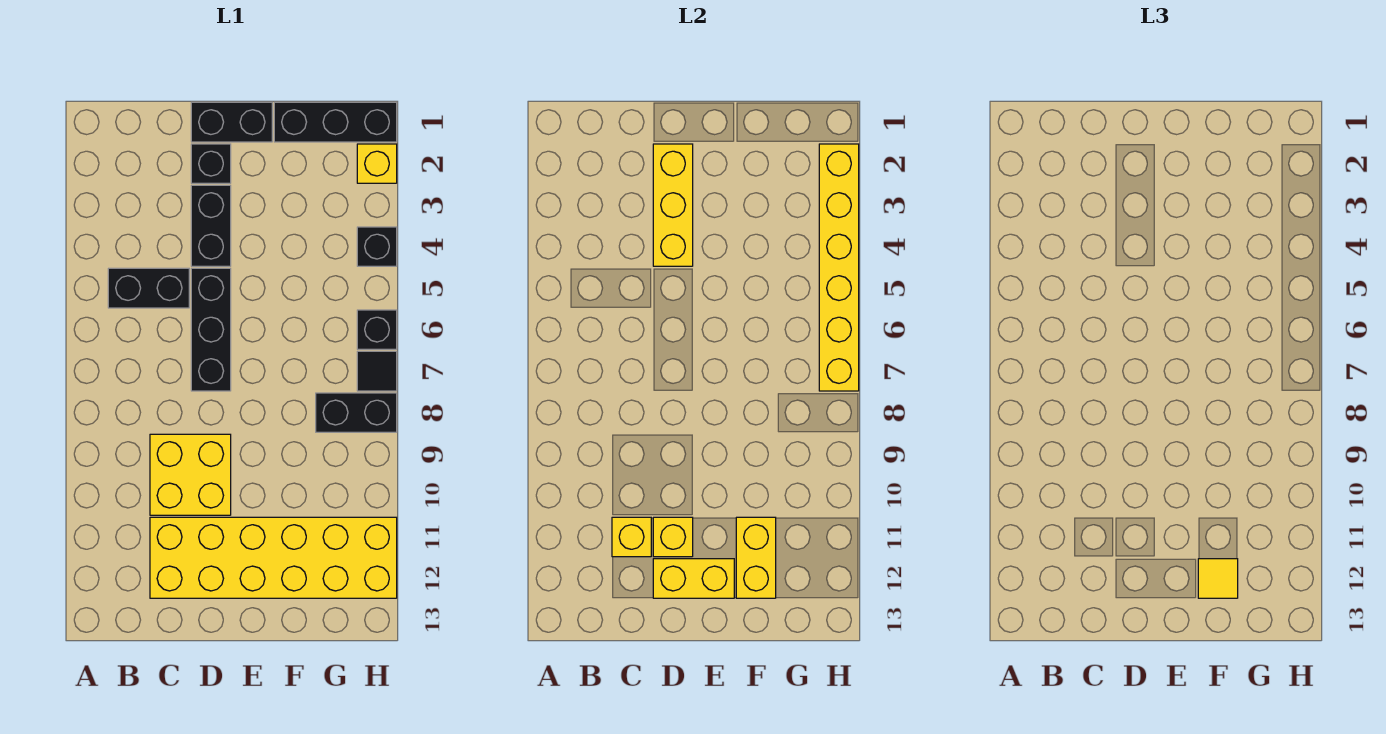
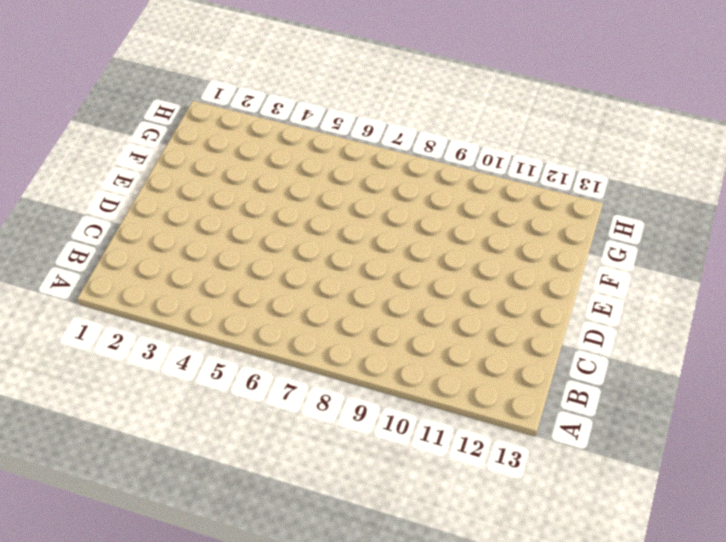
none -> black 1x2 brick [108,268,189,308]
none -> yellow 2x2 brick [150,434,231,515]
none -> yellow 2x6 brick [150,517,397,598]

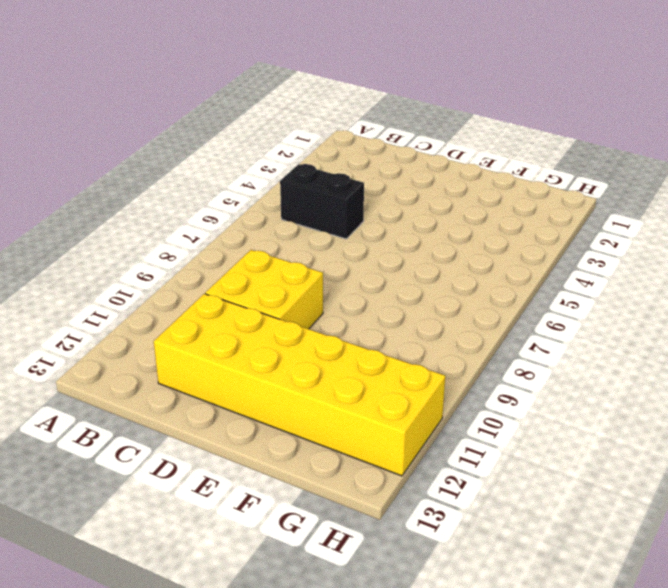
none -> black 1x2 brick [191,102,272,142]
none -> black 1x1 brick [191,144,231,183]
none -> black 1x2 brick [191,185,231,266]

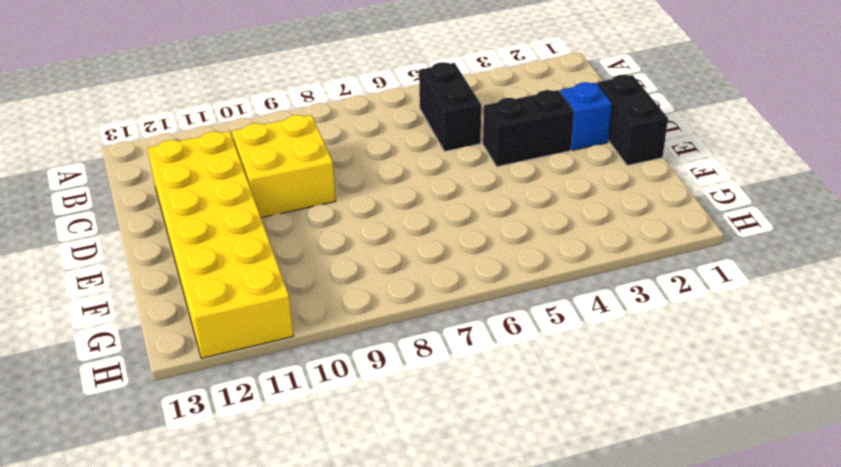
blue 1x1 brick [560,82,612,150] -> black 1x1 brick [191,144,231,183]
none -> black 1x3 brick [191,268,231,391]
none -> black 1x3 brick [274,102,397,142]
none -> black 1x2 brick [316,393,397,432]

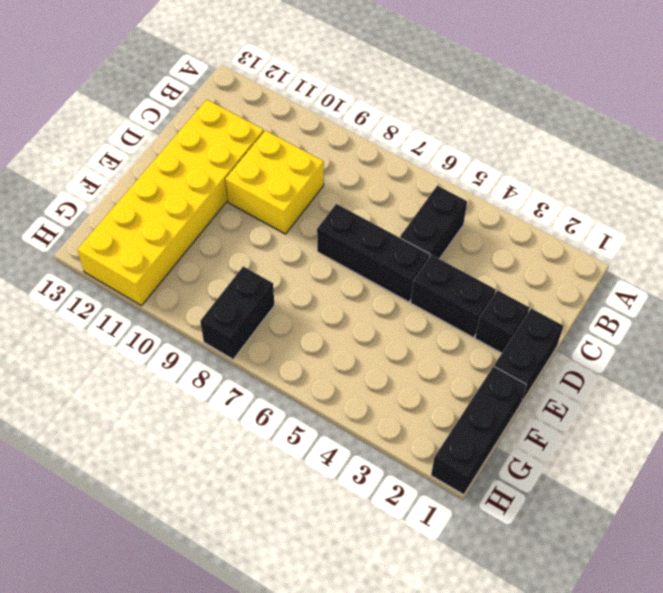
none -> yellow 1x1 brick [357,144,397,183]
none -> black 1x1 brick [357,227,397,266]
none -> black 1x1 brick [357,310,397,349]

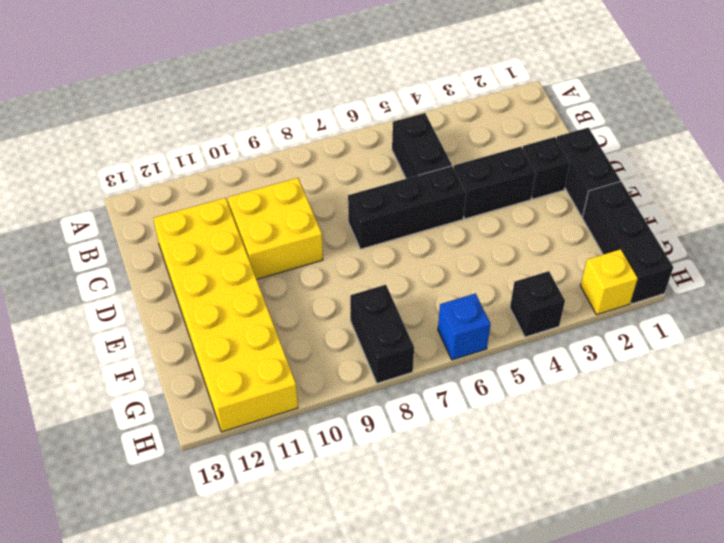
blue 1x1 brick [438,293,491,360] -> black 1x1 brick [357,310,397,349]
none -> black 1x1 tile [357,351,397,391]
none -> yellow 1x1 brick [612,517,651,557]
none -> yellow 1x3 brick [653,144,693,266]

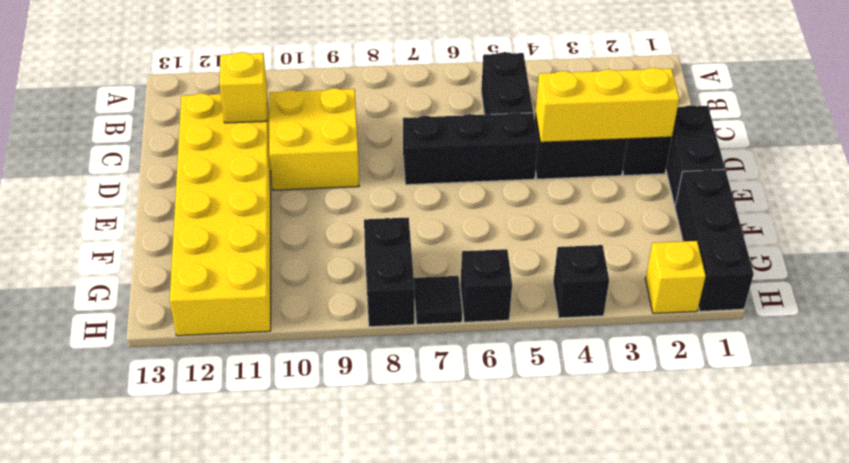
none -> yellow 1x1 brick [653,517,693,557]
none -> yellow 1x2 brick [653,559,734,598]
none -> yellow 1x2 brick [736,517,776,598]

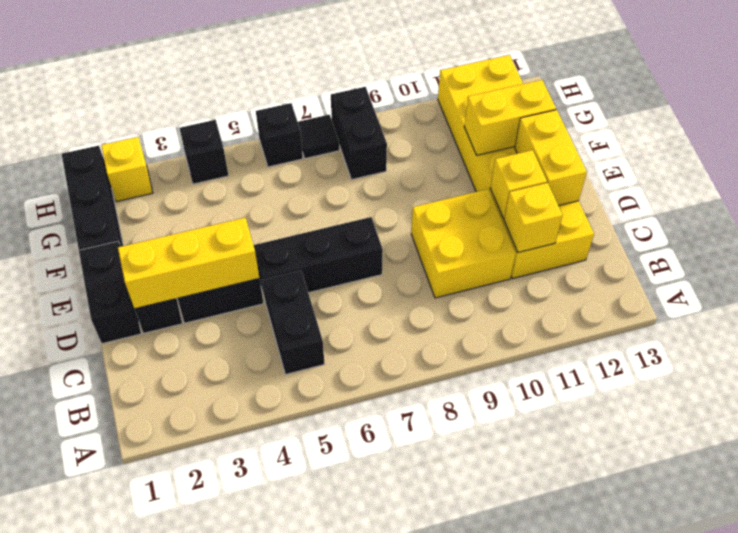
none -> yellow 1x6 brick [819,144,859,391]
none -> yellow 1x1 tile [1198,559,1238,598]

